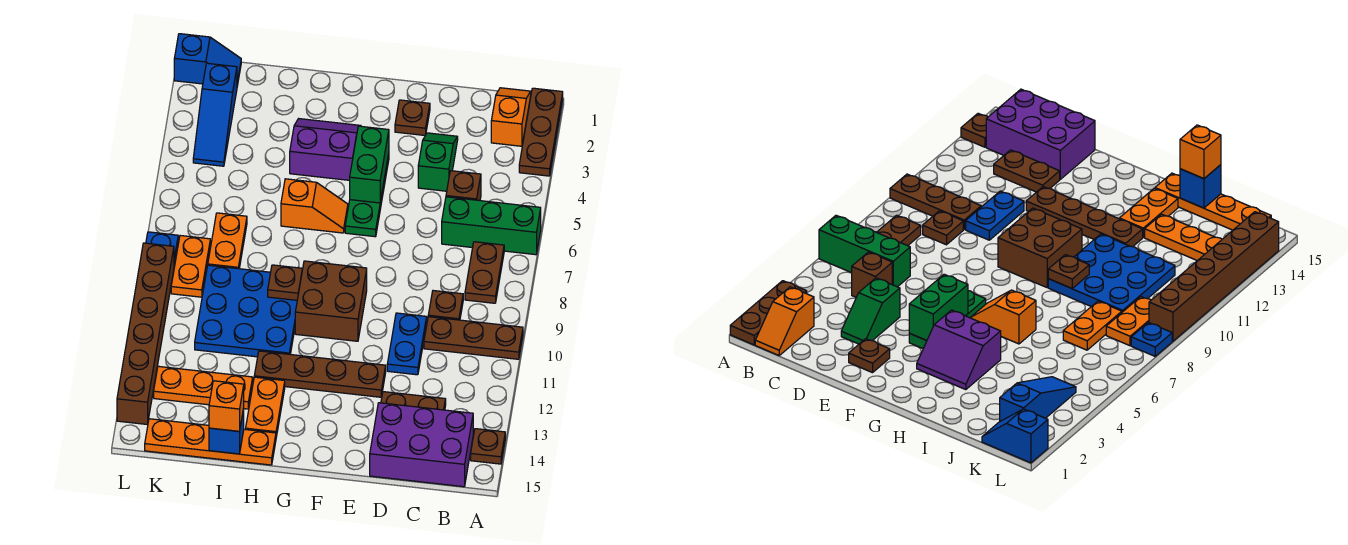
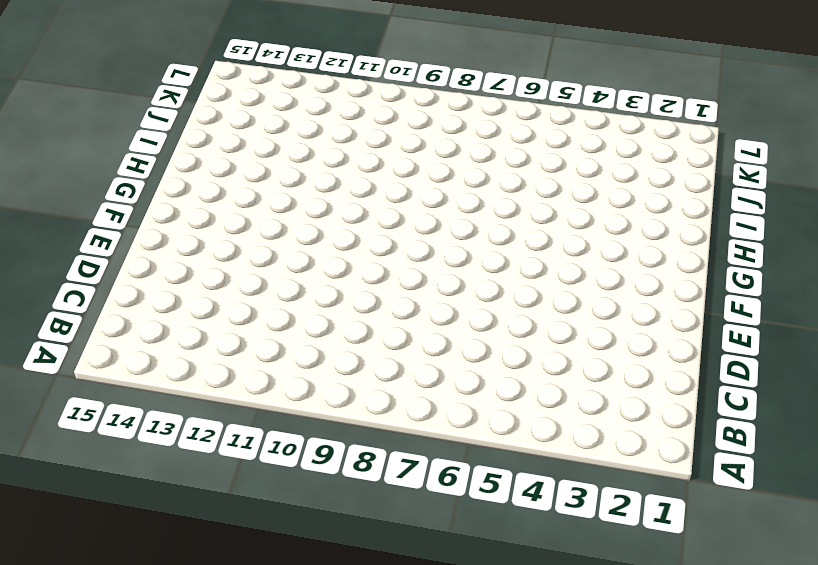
none -> brown 1x3 plate [519,88,563,176]
none -> green 1x3 brick [442,197,541,255]
none -> brown 1x3 plate [424,317,523,359]
none -> brown 1x1 plate [471,429,505,464]

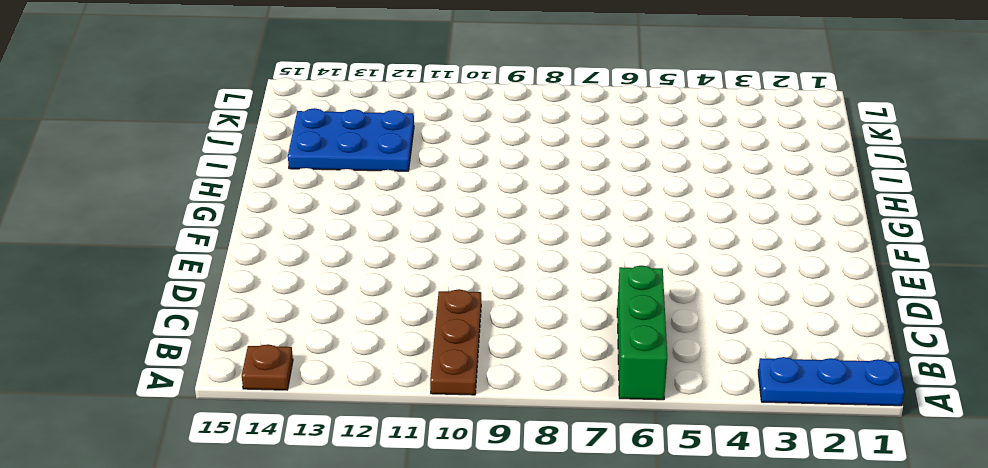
blue 1x3 plate [758,357,904,406] -> brown 1x3 plate [519,88,563,176]
blue 2x3 plate [288,108,414,171] -> orange 1x3 plate [154,366,253,409]
none -> orange 1x2 slope [491,88,531,146]
none -> brown 1x2 plate [465,242,504,303]
none -> purple 2x3 brick [370,403,473,487]
none -> brown 1x1 brick [446,171,481,201]

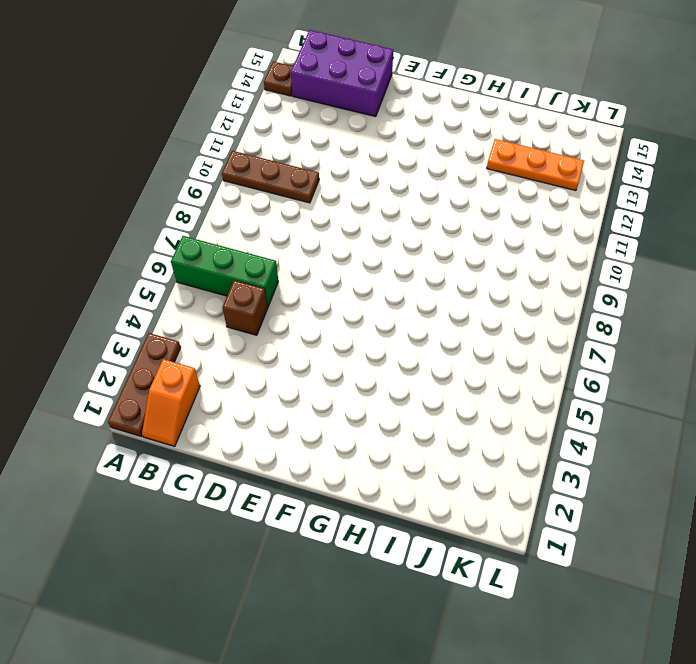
none -> brown 1x2 plate [465,242,504,303]
none -> brown 1x1 plate [428,291,463,320]
none -> brown 1x2 plate [381,392,446,410]
none -> green 1x2 slope [418,133,458,191]

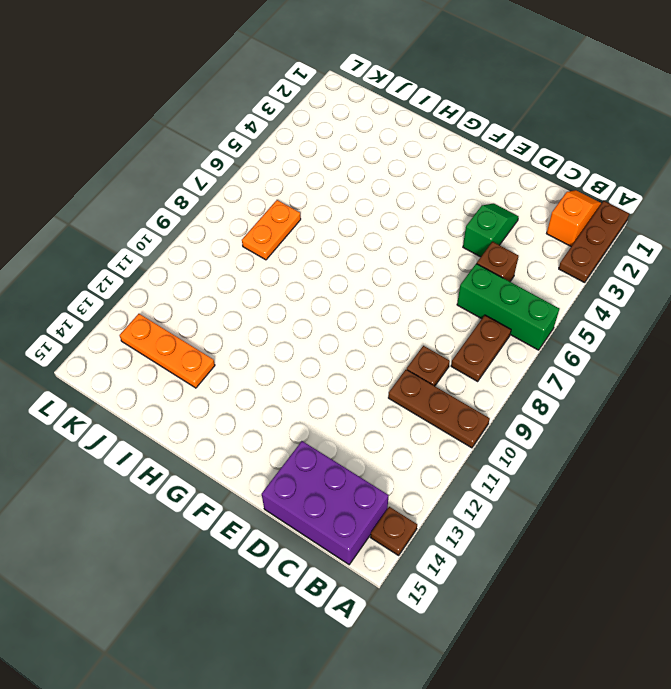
none -> brown 1x2 plate [381,392,446,410]
none -> blue 1x2 plate [387,313,427,375]
none -> brown 1x1 plate [395,100,430,135]
none -> brown 1x4 plate [254,351,386,397]

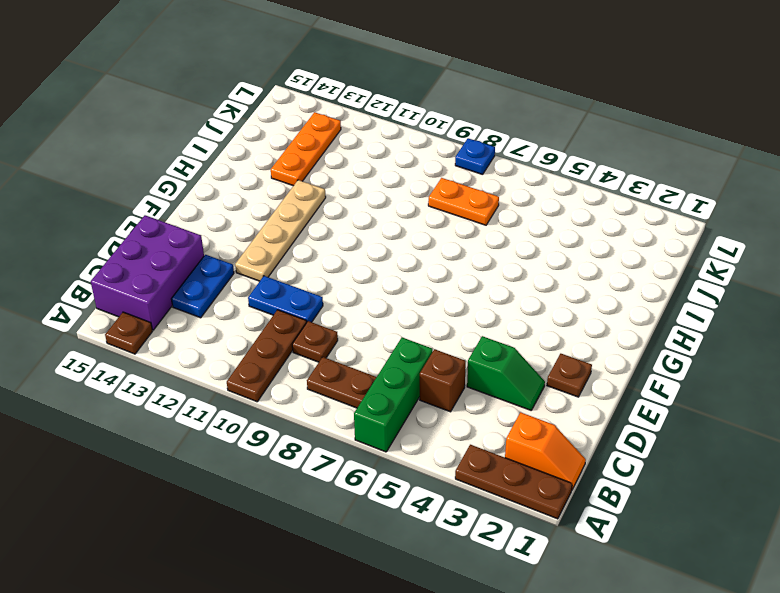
blue 1x2 plate [171,255,234,318] -> brown 1x2 plate [381,392,446,410]
tan 1x4 plate [235,180,326,281] -> brown 1x4 plate [254,351,386,397]
none -> green 1x3 plate [345,154,389,237]
none -> brown 2x2 brick [295,261,367,341]
none -> purple 2x2 slope [290,119,361,180]
none -> orange 1x2 slope [281,179,348,233]

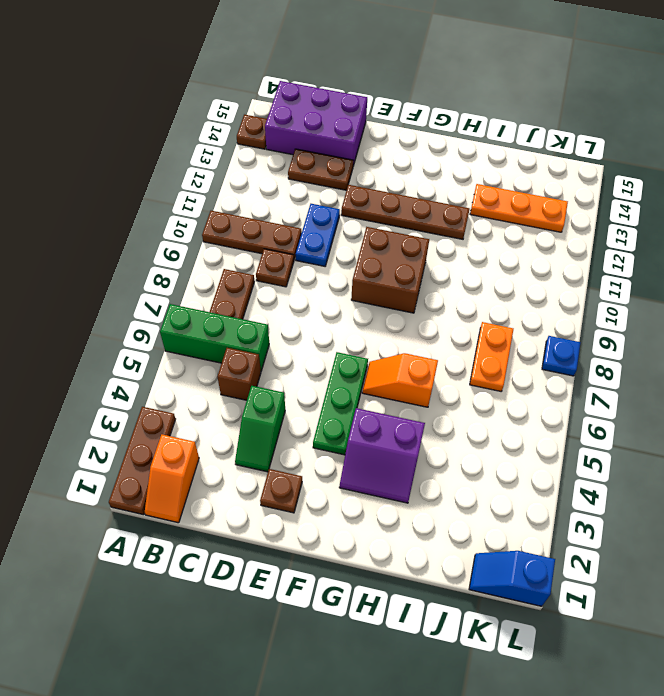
none -> blue 3x3 plate [195,265,297,357]
none -> orange 1x2 plate [246,377,285,437]
none -> orange 1x4 plate [145,419,276,465]
none -> blue 1x3 slope [193,63,237,166]

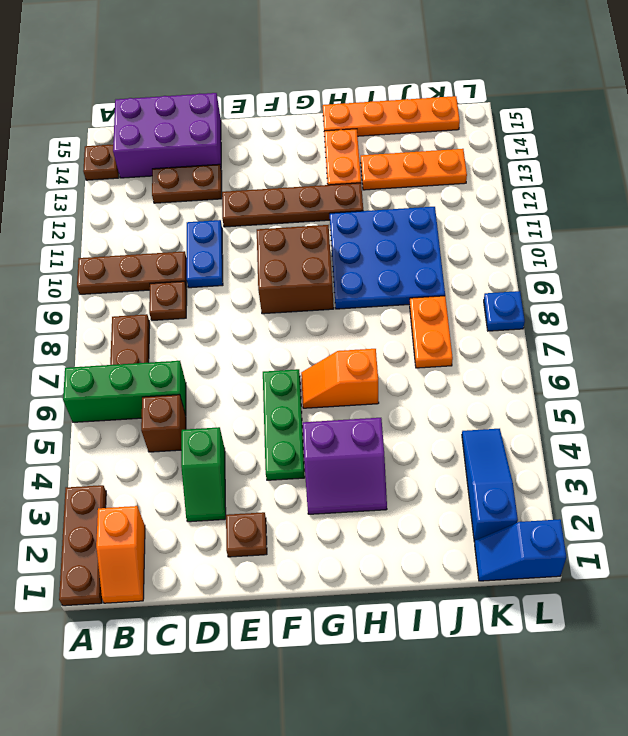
none -> orange 1x2 plate [171,236,210,297]
none -> brown 1x6 brick [117,243,174,424]
none -> green 1x2 brick [350,126,389,203]
none -> brown 1x1 plate [268,265,302,300]

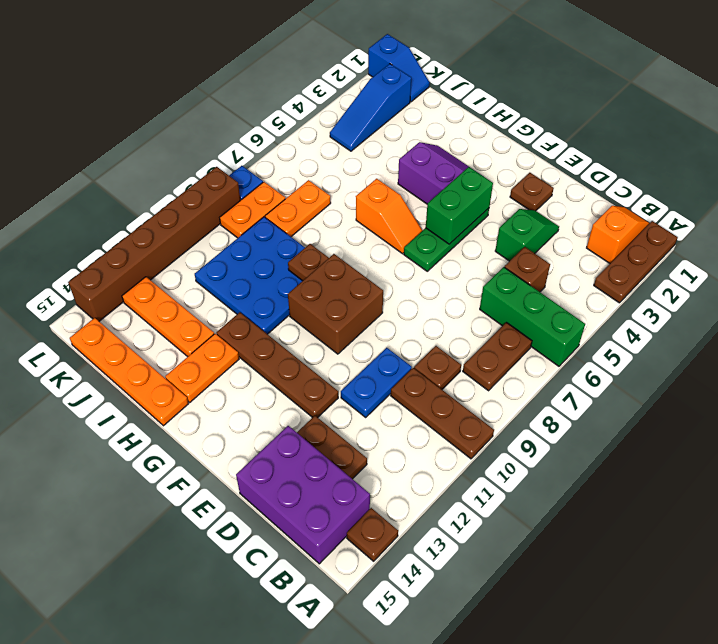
none -> blue 1x1 brick [209,409,244,454]
none -> orange 1x1 brick [209,381,244,431]

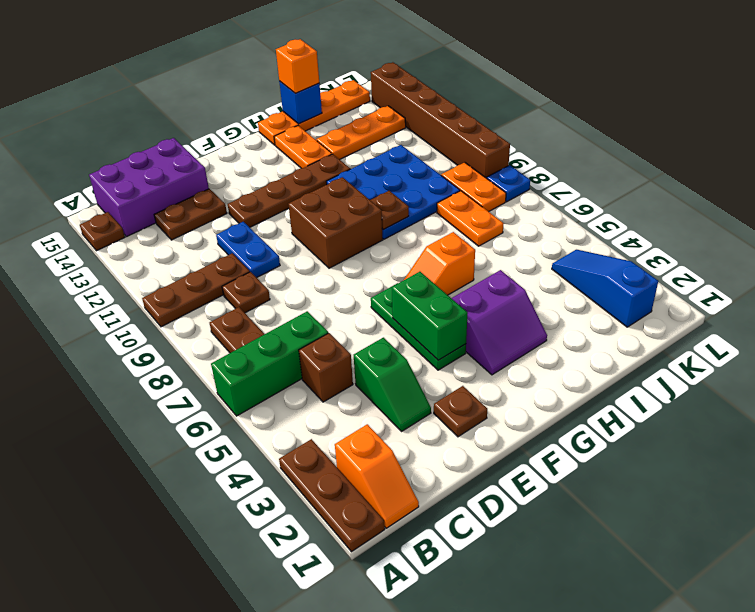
none -> blue 1x2 slope [174,34,241,86]

